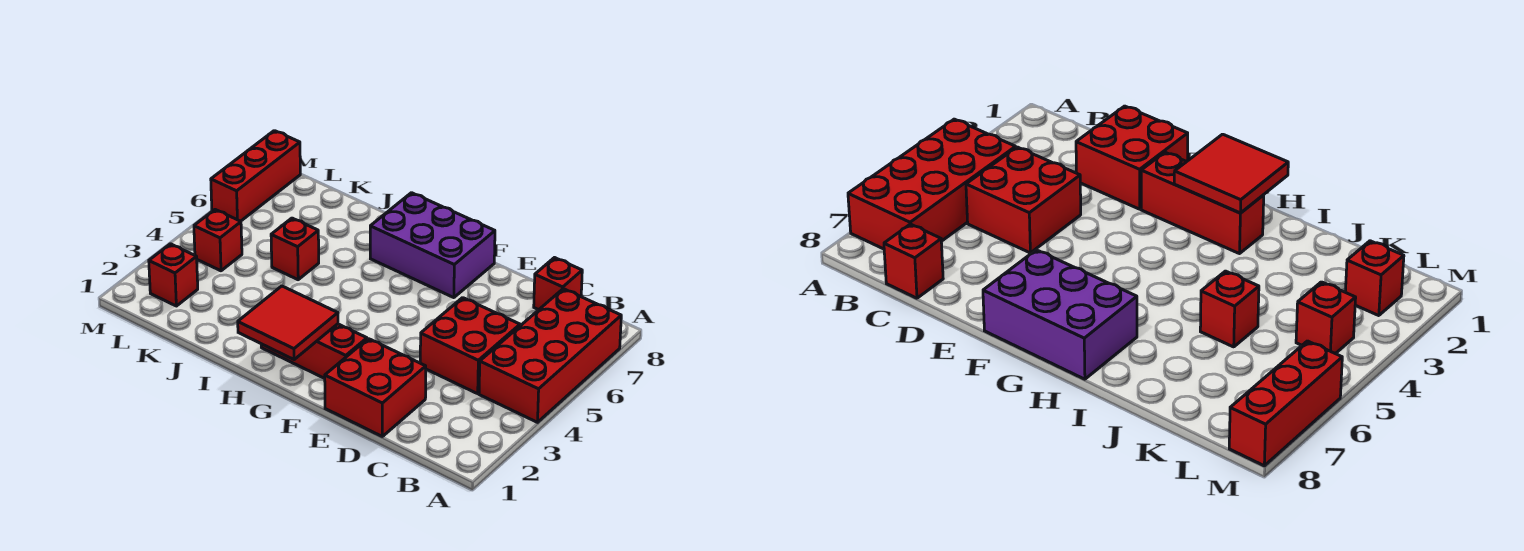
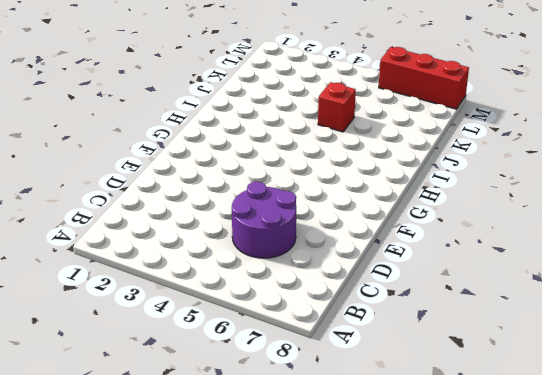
purple 2x2 round brick [232,182,296,258] -> red 2x2 brick [420,298,520,394]
none -> red 2x4 brick [479,289,621,422]
none -> red 1x1 brick [534,258,582,310]

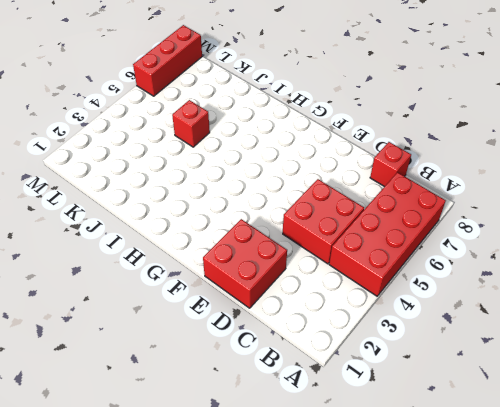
none -> red 1x3 brick [261,324,367,378]
none -> purple 2x3 brick [370,193,495,298]

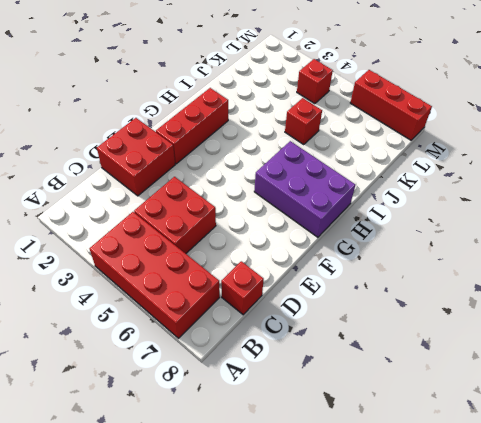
purple 2x3 brick [254,141,355,237] -> purple 2x3 brick turned to [370,193,495,298]
none -> red 1x1 brick [149,244,198,306]
none -> red 2x2 tile [238,286,338,359]

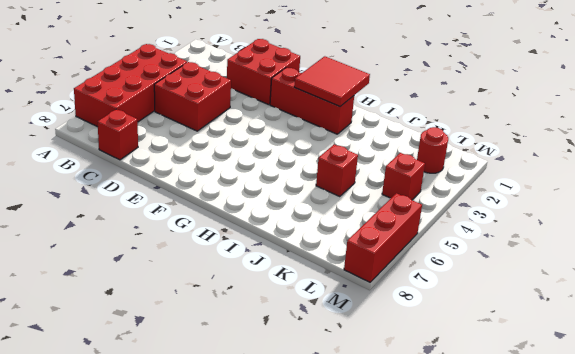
red 1x1 round brick [417,127,448,173] -> red 1x1 brick [149,244,198,306]
none -> purple 2x3 brick [370,193,495,298]

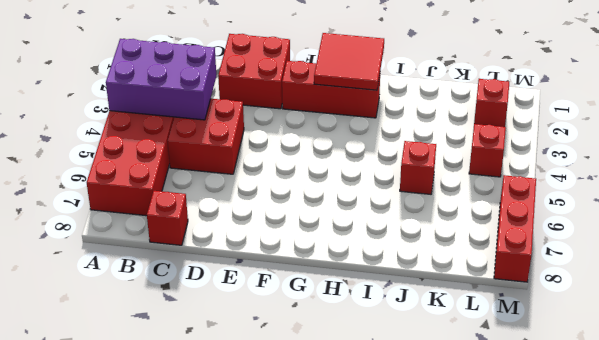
purple 2x3 brick [106,39,216,120] -> purple 2x3 brick moved to [370,193,495,298]

